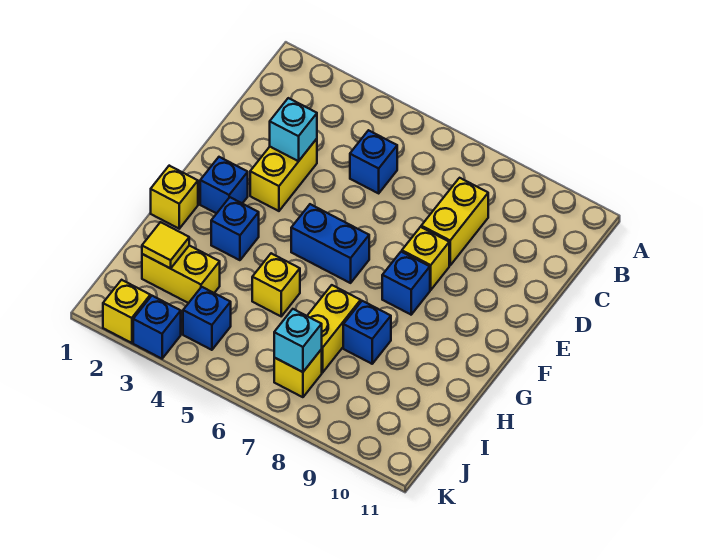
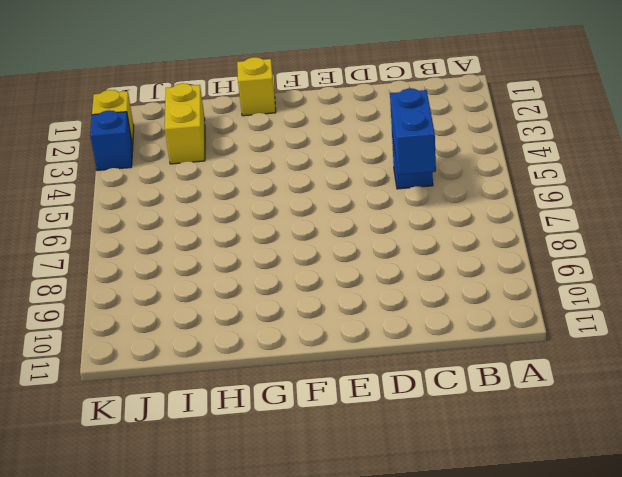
blue 1x2 brick [390,89,436,175] -> blue 1x2 brick moved to [291,204,369,283]
none -> yellow 1x2 brick [421,178,488,265]
none -> yellow 1x2 brick [250,139,317,211]
none -> yellow 1x1 brick [402,227,449,290]

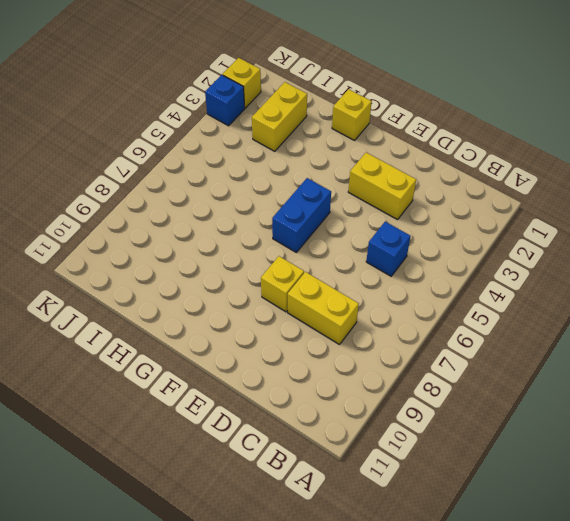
none -> blue 1x1 brick [200,157,248,214]
none -> blue 1x1 brick [382,252,430,315]
none -> blue 1x1 brick [211,197,259,260]

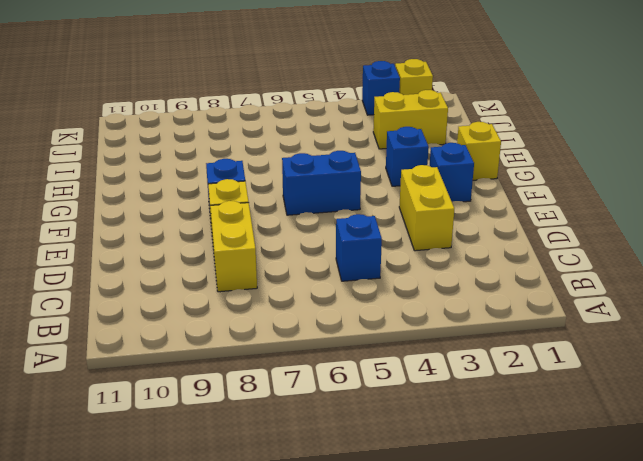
none -> yellow 1x1 brick [252,253,300,316]
none -> yellow 1x2 brick [307,285,361,373]
none -> blue 1x1 brick [343,301,391,364]

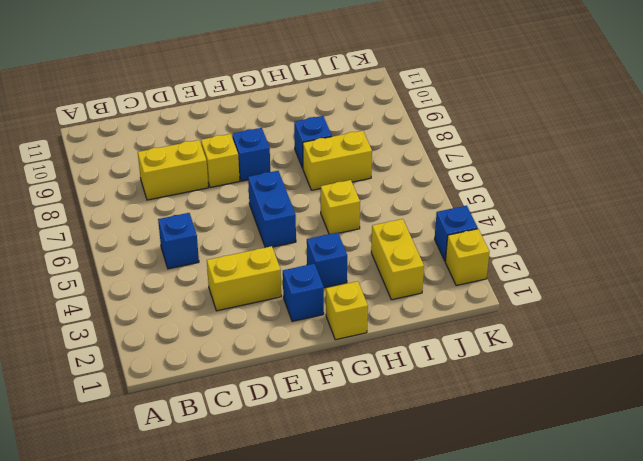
none -> blue 1x1 brick [183,287,231,350]
none -> yellow 1x1 brick [274,349,322,397]
none -> cyan 1x1 brick [270,98,317,161]

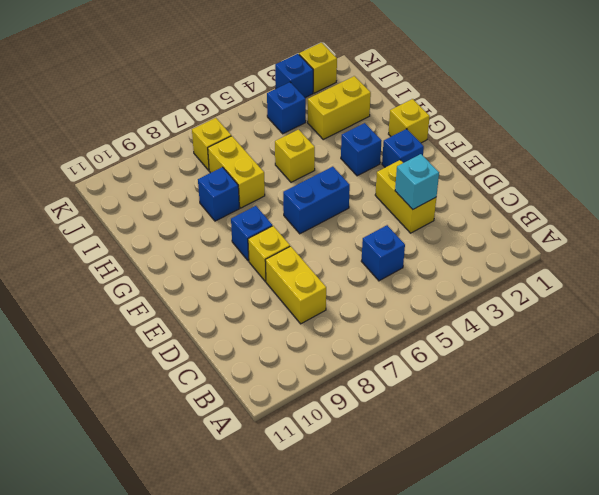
none -> yellow 1x1 tile [142,222,189,268]
none -> cyan 1x1 brick [274,309,322,372]

